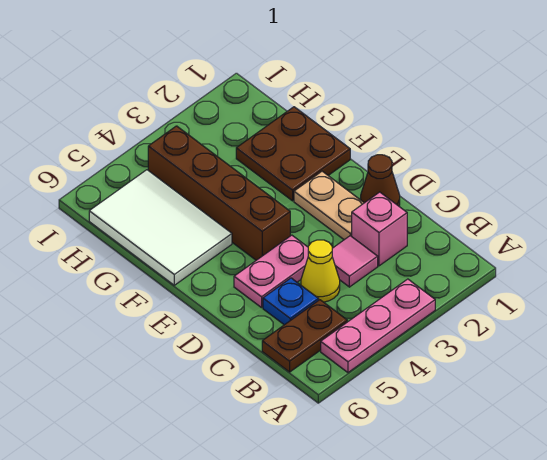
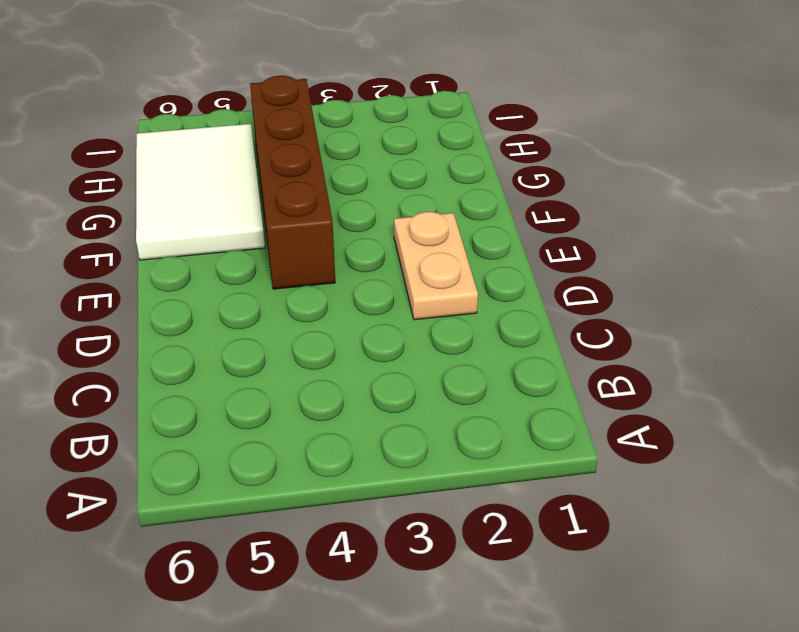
none -> pink 1x3 plate [321,279,435,372]
none -> brown 1x2 plate [262,300,347,372]
none -> pink 1x1 brick [352,192,407,266]

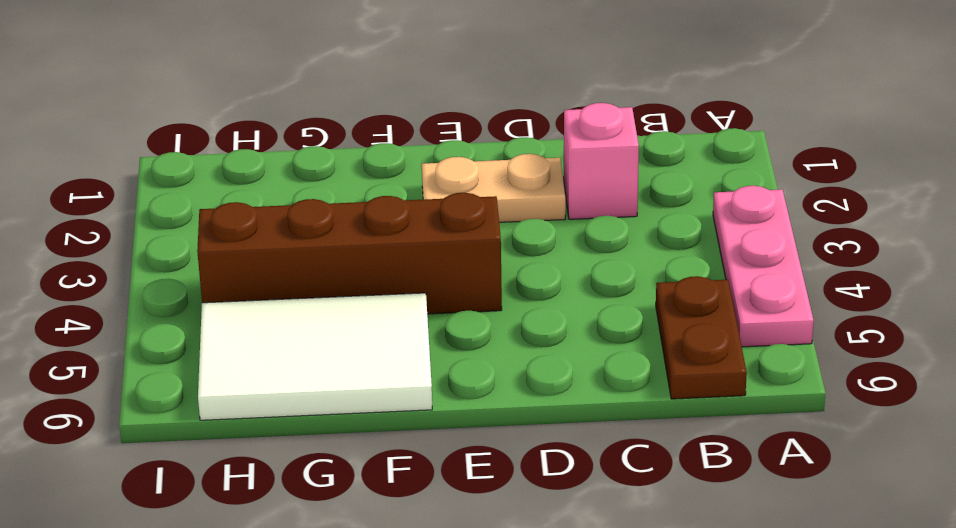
none -> pink 1x1 tile [332,236,378,287]
none -> yellow 1x1 cone [301,240,340,302]
none -> blue 1x1 plate [263,278,319,325]

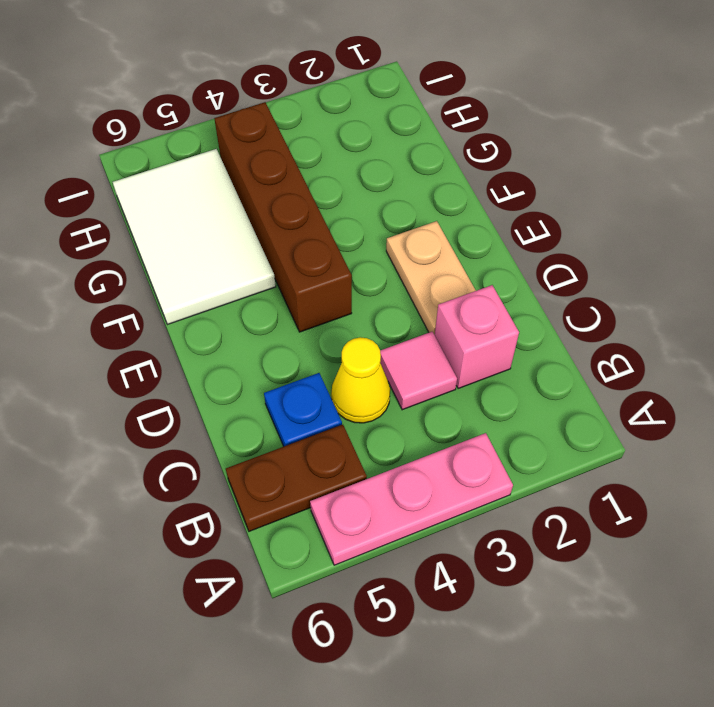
none -> brown 1x1 cone [361,155,400,206]
none -> pink 1x2 plate [234,235,308,308]
none -> brown 2x2 plate [236,107,350,201]

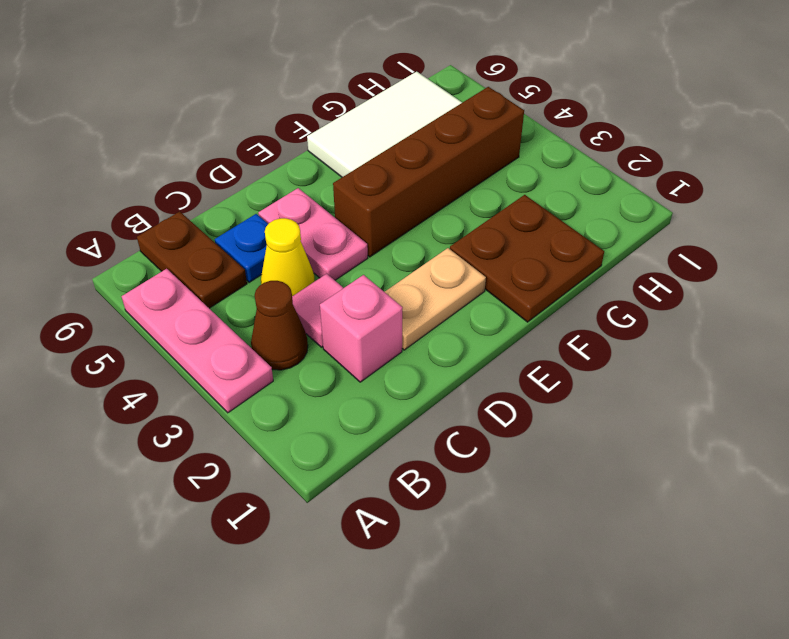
brown 1x1 cone [251,281,308,370] -> brown 1x1 cone moved to [361,155,400,206]

